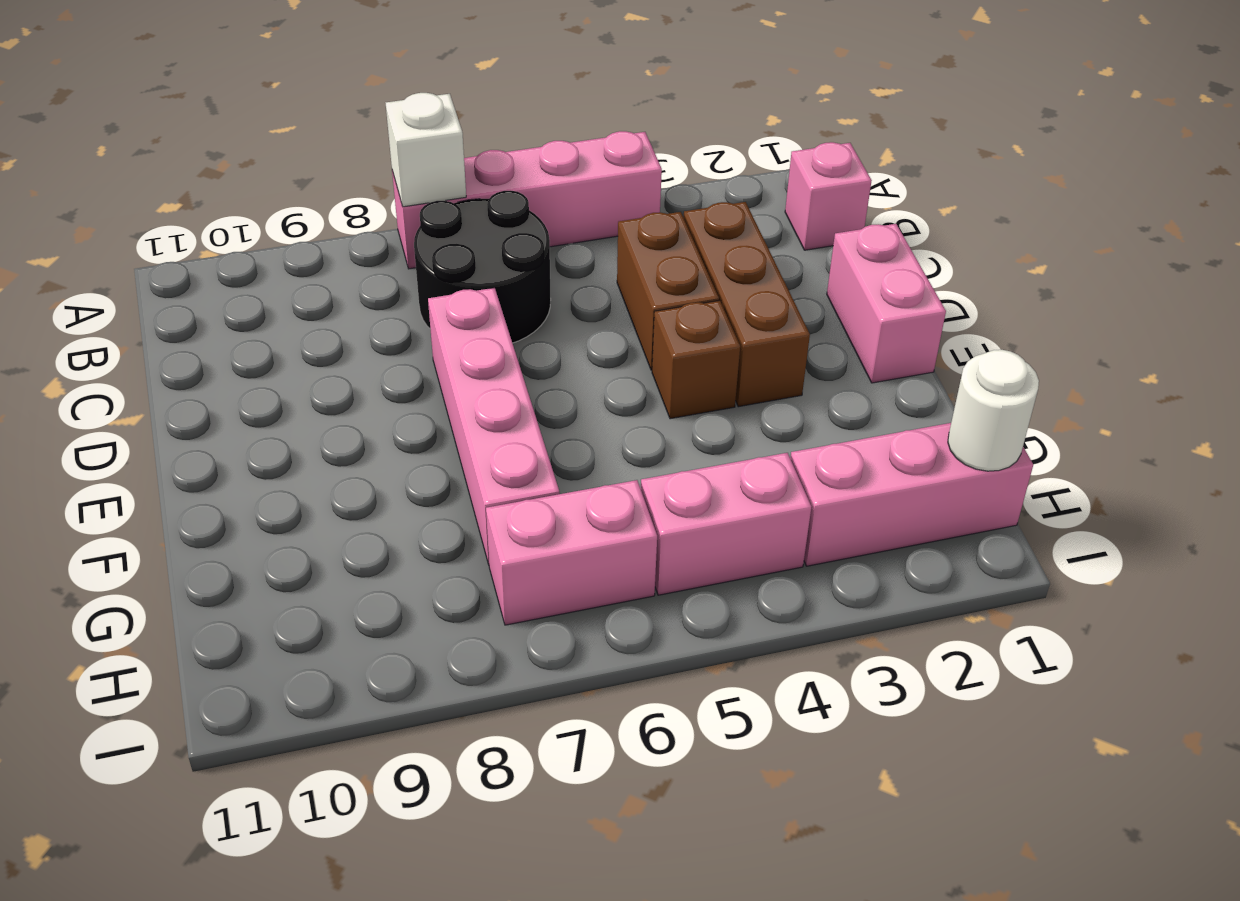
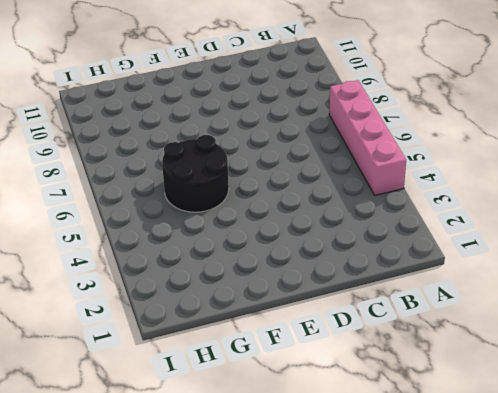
black 2x2 round brick [162,135,229,212] -> black 2x2 round brick moved to [414,191,551,343]
none -> pink 1x1 brick [785,142,872,250]
none -> brown 1x3 brick [684,202,810,407]
none -> brown 1x2 brick [617,212,719,370]

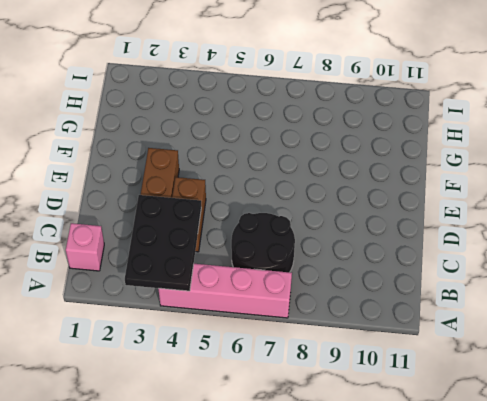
black 2x3 plate [125,195,201,291] -> none
none -> pink 1x2 brick [827,224,946,383]
none -> pink 1x4 brick [428,288,560,564]
none -> brown 1x1 brick [652,301,740,419]

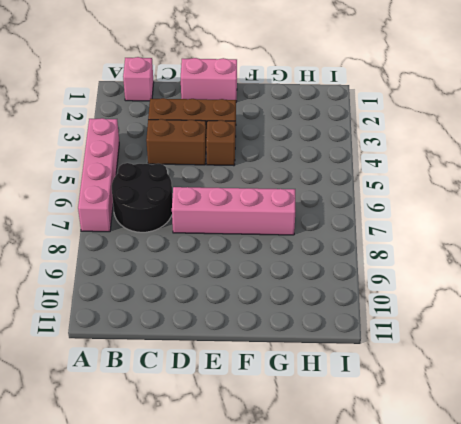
none -> pink 1x3 brick [790,423,1033,566]
none -> pink 1x2 brick [641,453,811,595]
none -> pink 1x2 brick [486,480,657,625]

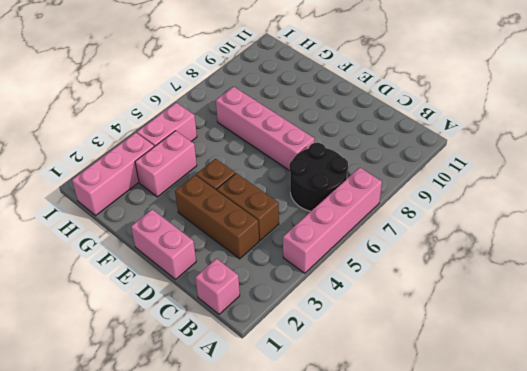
pink 1x2 brick [135,131,197,197] -> pink 1x2 brick moved to [486,480,657,625]
none -> white 1x1 brick [386,93,466,207]
none -> white 1x1 round brick [948,350,1039,471]

